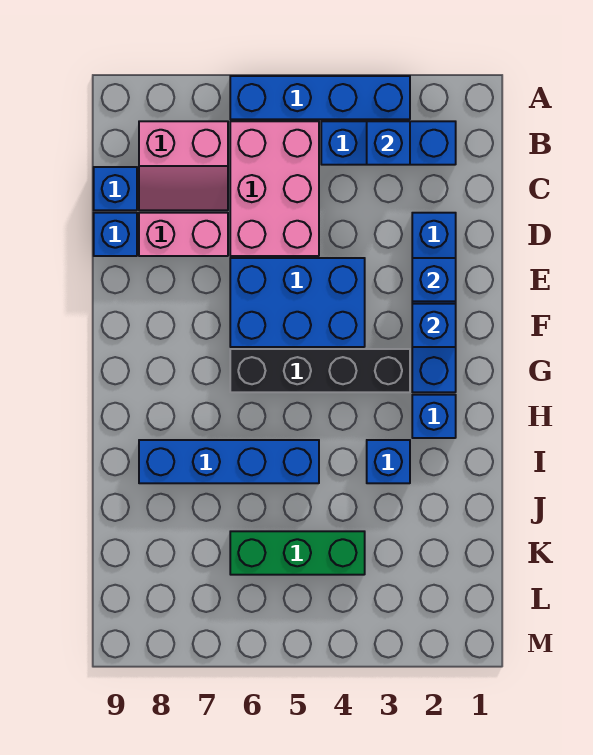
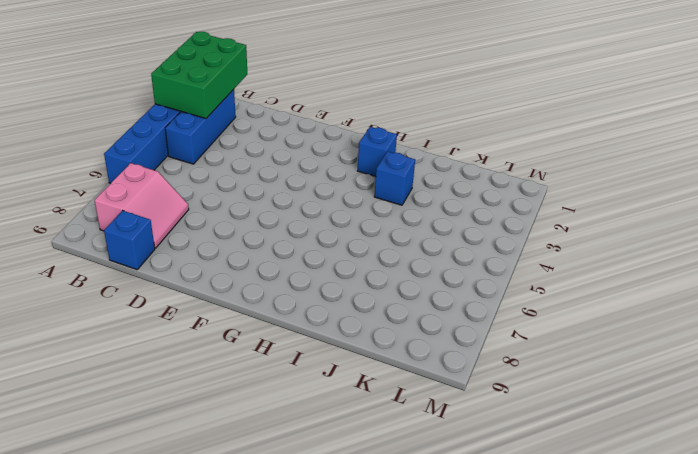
green 2x3 brick [151,32,247,118] -> blue 1x1 brick [367,121,410,165]
none -> pink 2x3 brick [230,121,319,256]
none -> blue 1x4 brick [412,213,456,392]
none -> pink 1x2 brick [139,213,228,256]

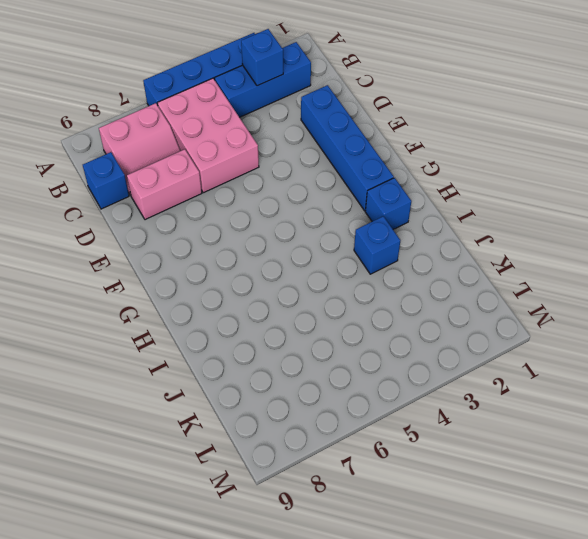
none -> blue 1x1 brick [94,213,137,256]
none -> blue 2x3 brick [230,258,365,347]
none -> black 1x4 brick [230,349,410,392]

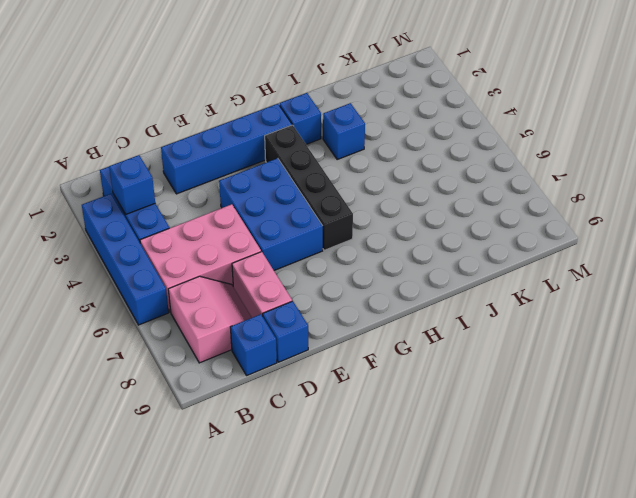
none -> blue 1x4 brick [139,440,319,483]
none -> green 1x3 brick [230,531,365,575]
none -> blue 1x1 brick [412,258,456,301]

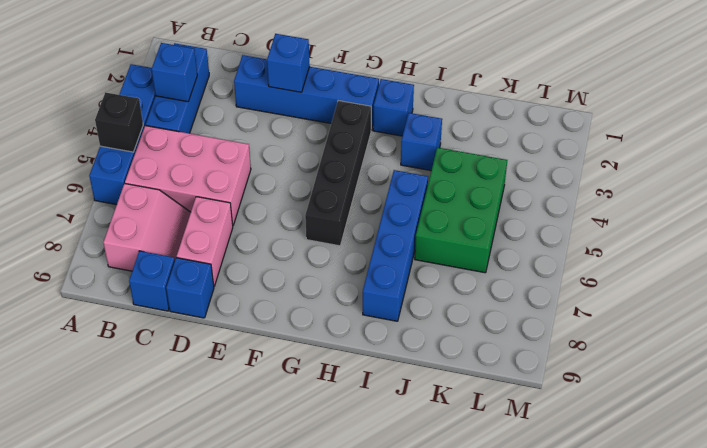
black 1x1 brick [95,92,143,152] -> none
green 2x3 brick [415,148,507,273] -> green 1x3 brick [230,531,365,575]
none -> blue 2x3 brick [230,258,365,347]
none -> blue 1x1 brick [412,304,456,347]

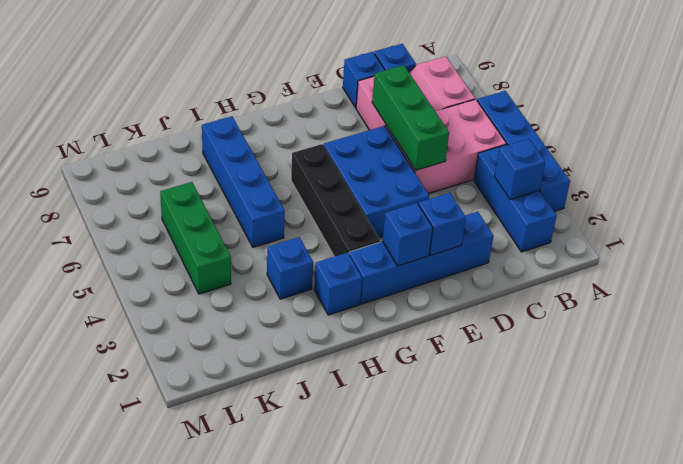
green 1x3 brick [372,65,449,170] -> none

